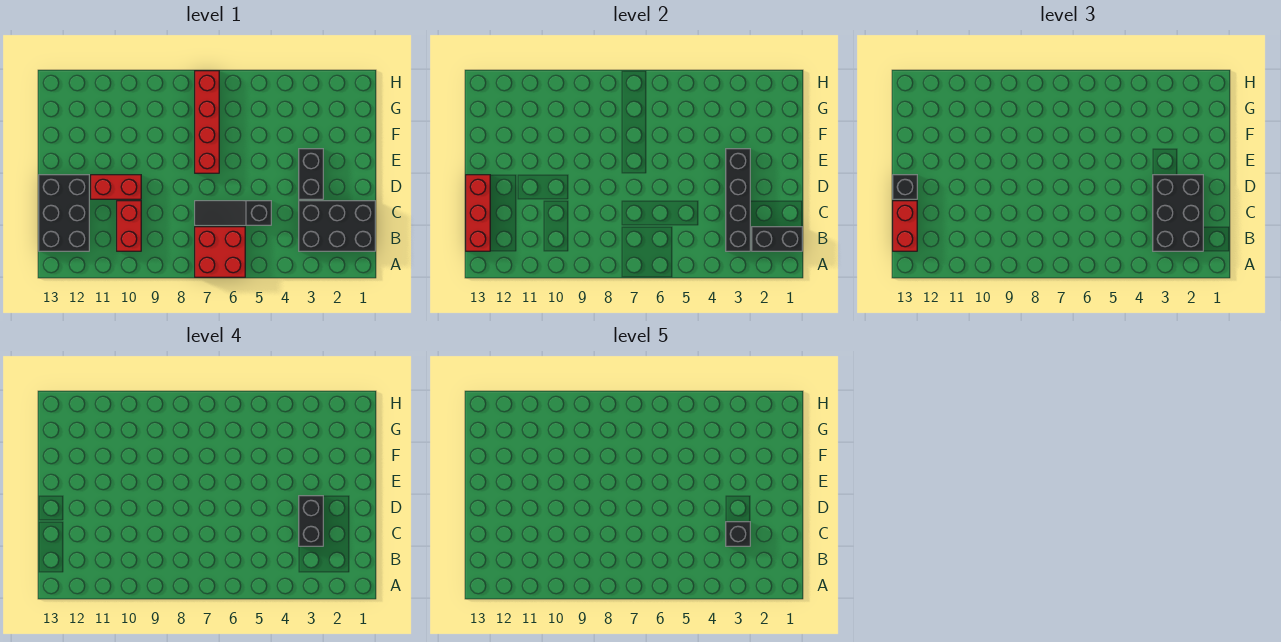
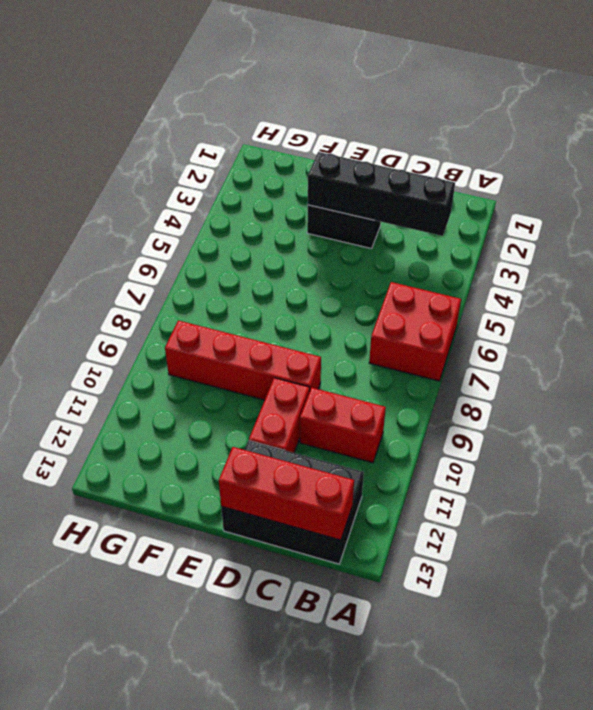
red 1x4 brick [165,321,321,400] -> red 1x4 brick moved to [195,71,219,173]
none -> black 2x3 brick [299,201,375,251]
none -> black 1x3 slope [195,201,271,225]
none -> black 1x2 brick [752,227,802,251]

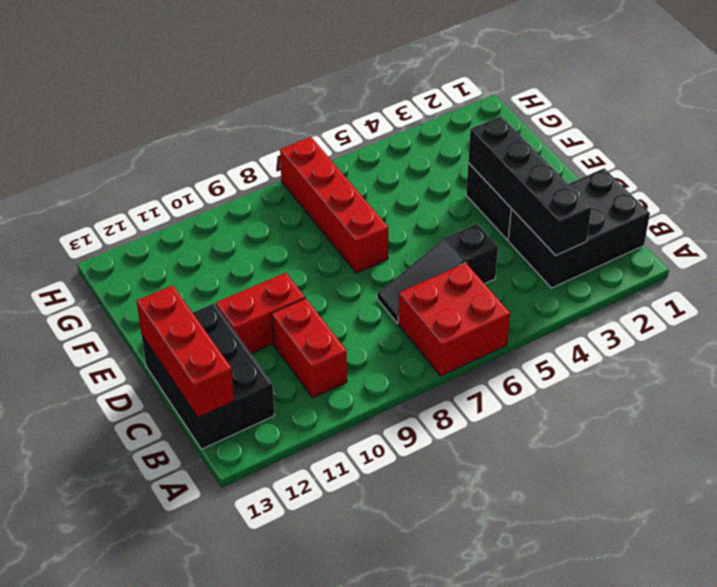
none -> black 1x2 brick [752,227,802,251]
none -> black 2x3 brick [1153,175,1203,251]
none -> red 1x2 brick [893,201,917,251]

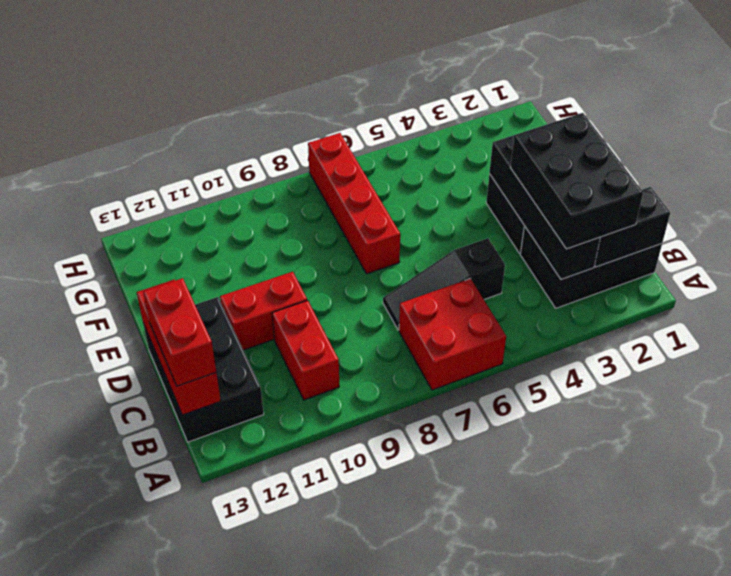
none -> black 1x1 brick [893,175,917,199]
none -> black 1x2 brick [299,496,323,546]
none -> black 1x1 brick [726,522,750,546]

